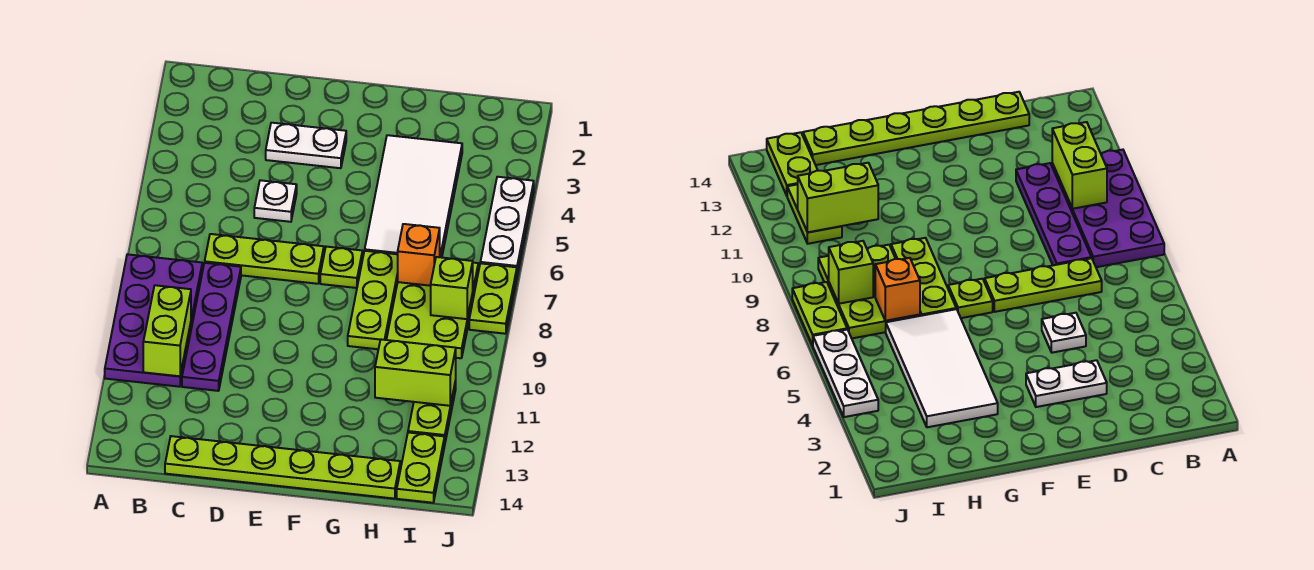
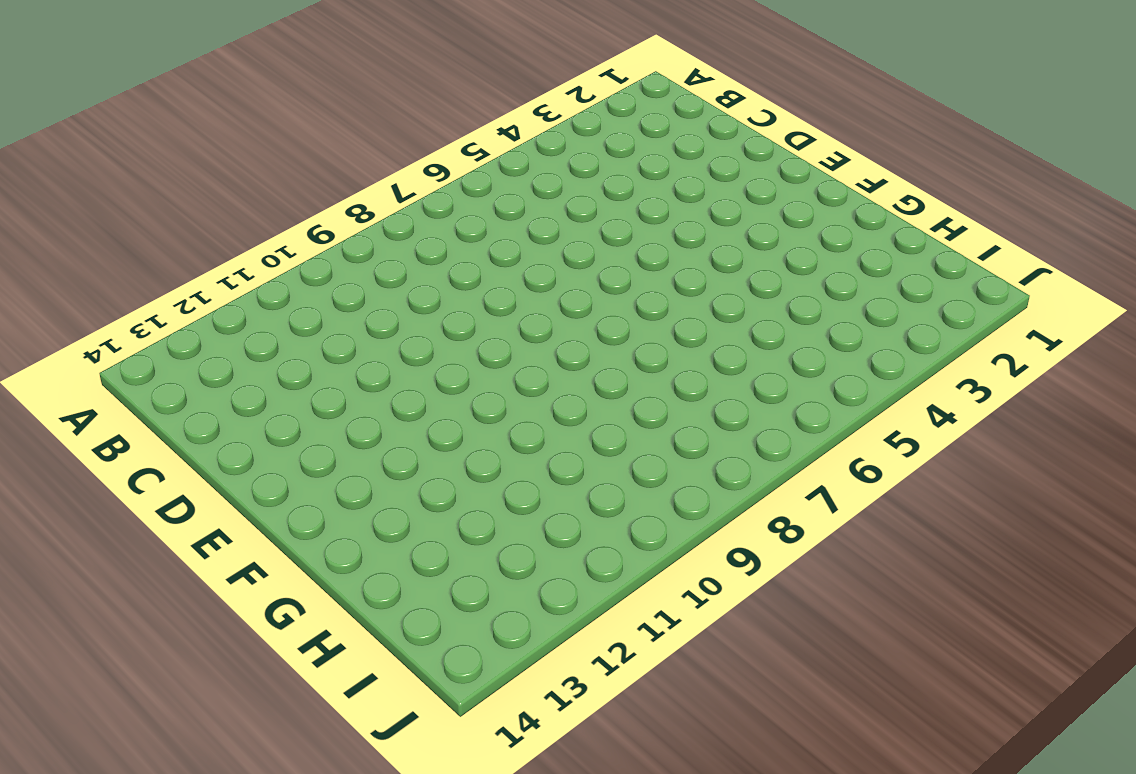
none -> purple 2x4 plate [105,254,202,387]
none -> lime 1x3 plate [205,234,324,284]
none -> purple 1x4 plate [182,263,241,391]

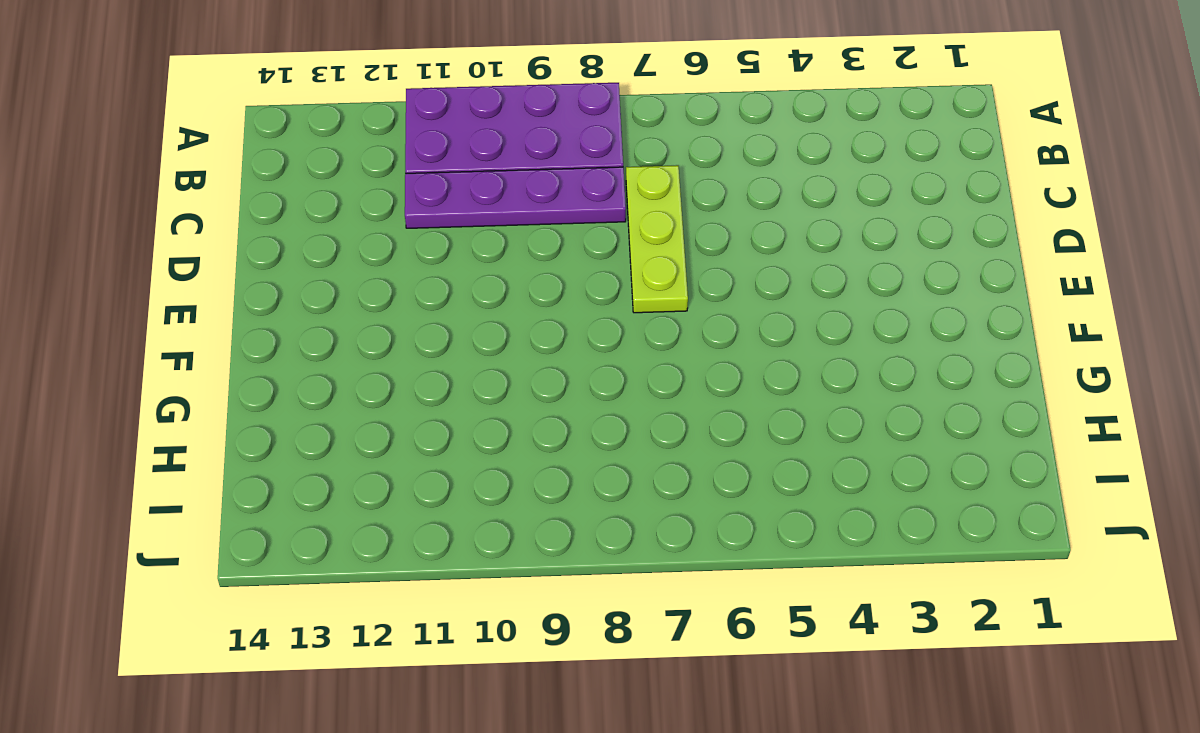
none -> lime 1x6 plate [165,436,400,499]
none -> white 1x2 plate [266,123,346,168]
none -> white 1x1 plate [254,180,297,222]

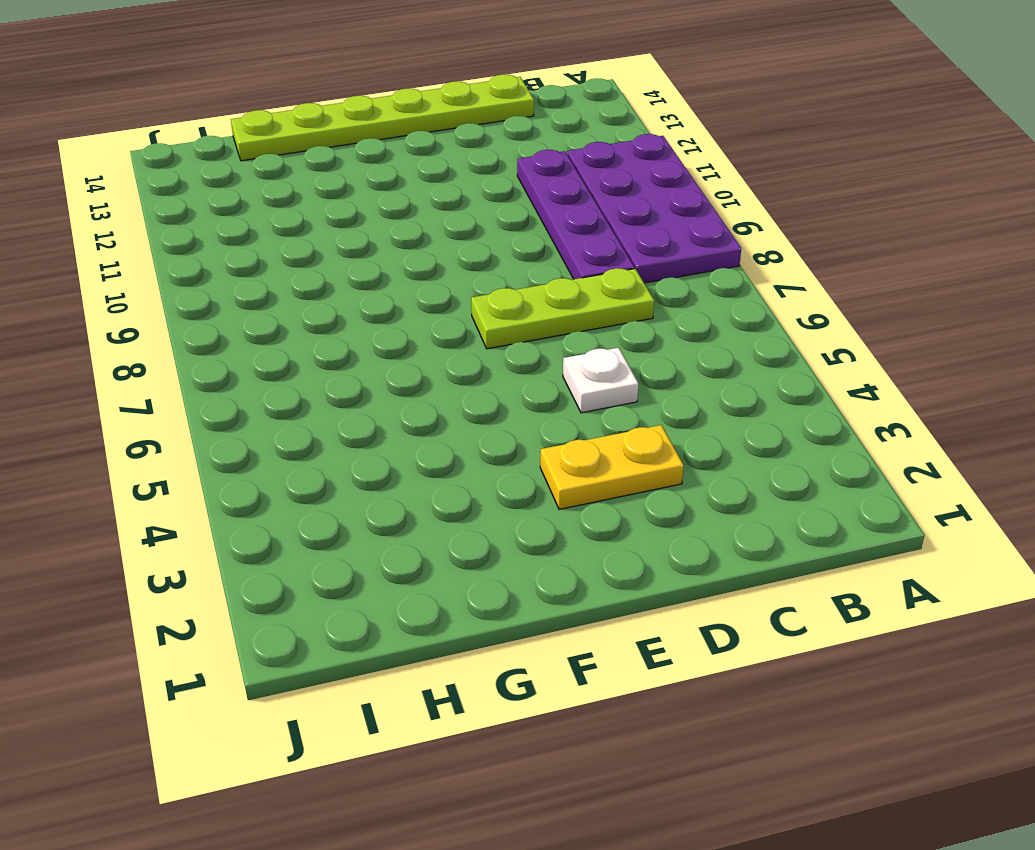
yellow 1x2 plate [540,425,684,509] -> white 1x2 plate [266,123,346,168]
none -> lime 1x1 plate [320,247,362,288]
none -> white 2x4 tile [365,135,462,258]
none -> lime 1x3 plate [348,251,398,349]

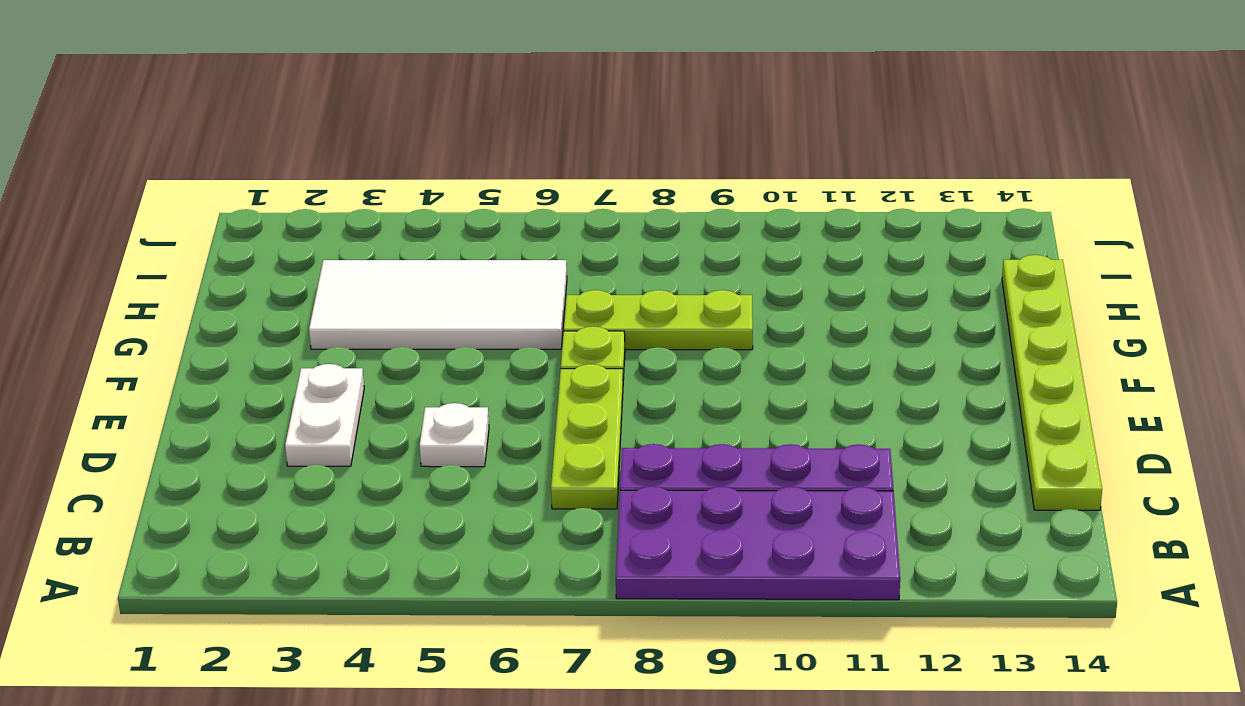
none -> lime 2x3 plate [386,263,478,358]
none -> lime 1x2 plate [408,381,456,442]
none -> lime 1x2 plate [397,432,445,503]

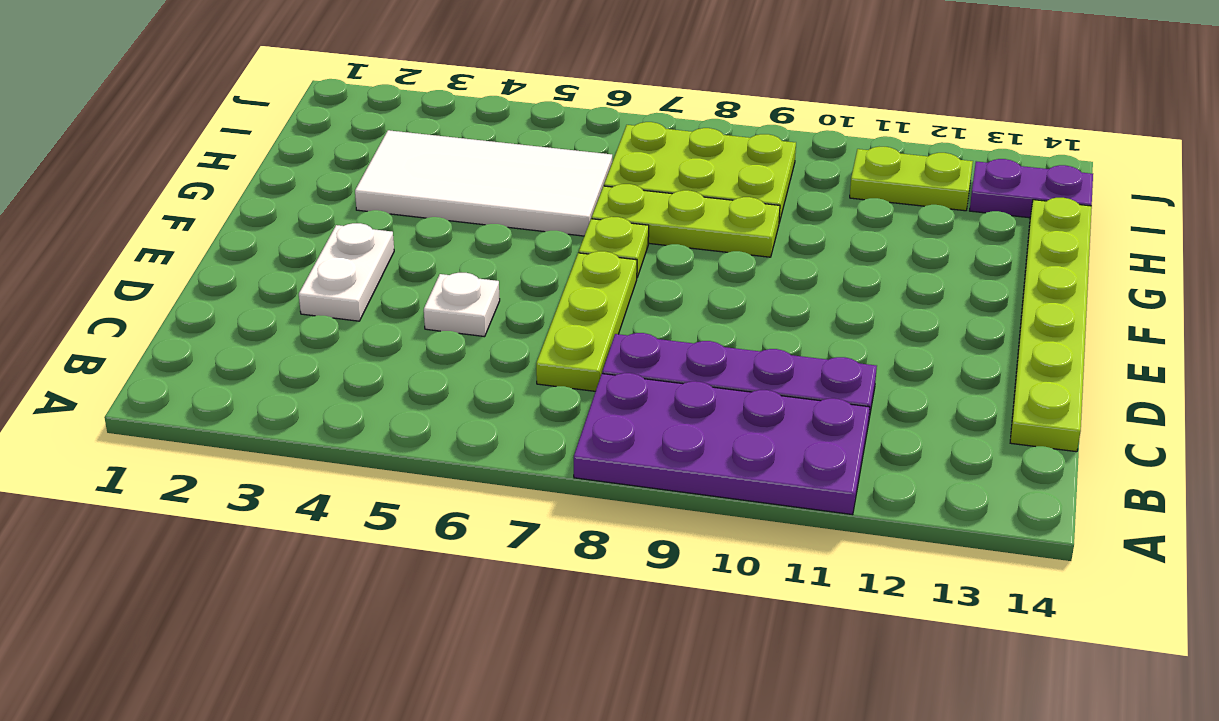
purple 1x2 plate [970,159,1093,218] -> lime 1x2 plate [397,432,445,503]
none -> white 1x3 plate [480,177,534,274]
none -> lime 1x2 plate [469,263,517,334]
none -> lime 1x2 brick [143,285,191,376]

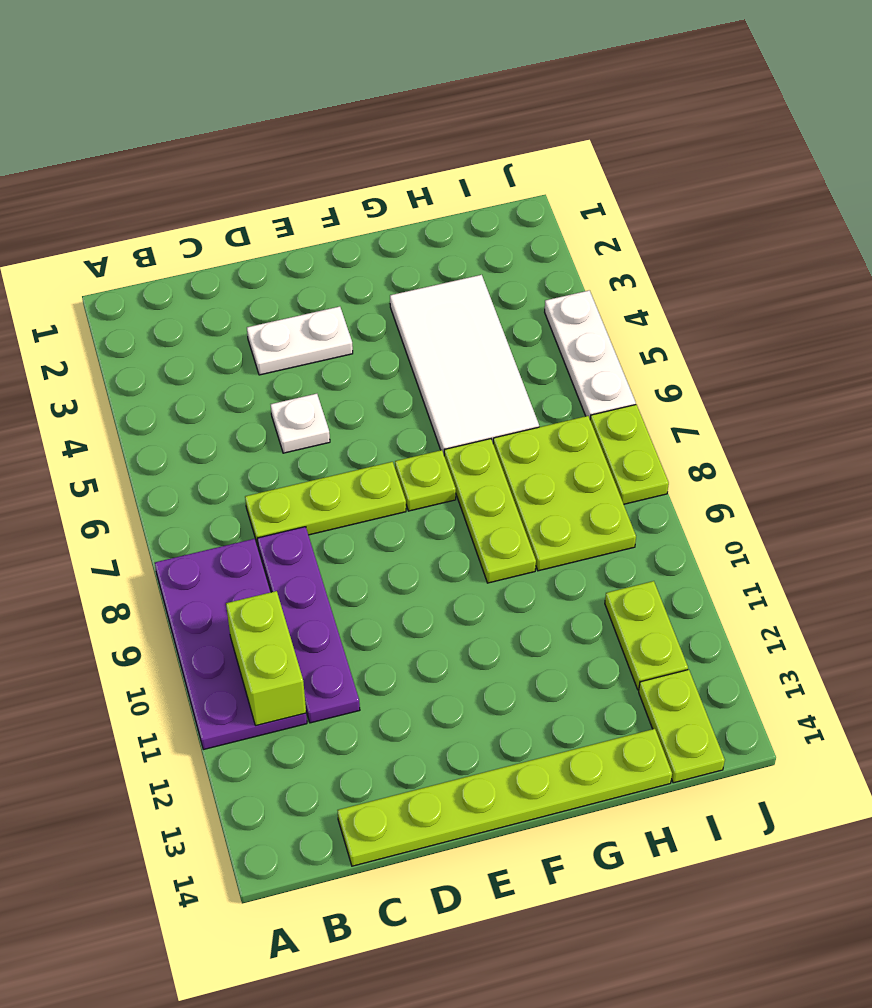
none -> orange 1x1 brick [398,224,440,286]
none -> lime 1x2 brick [375,339,456,406]
none -> lime 1x1 brick [431,257,473,319]

